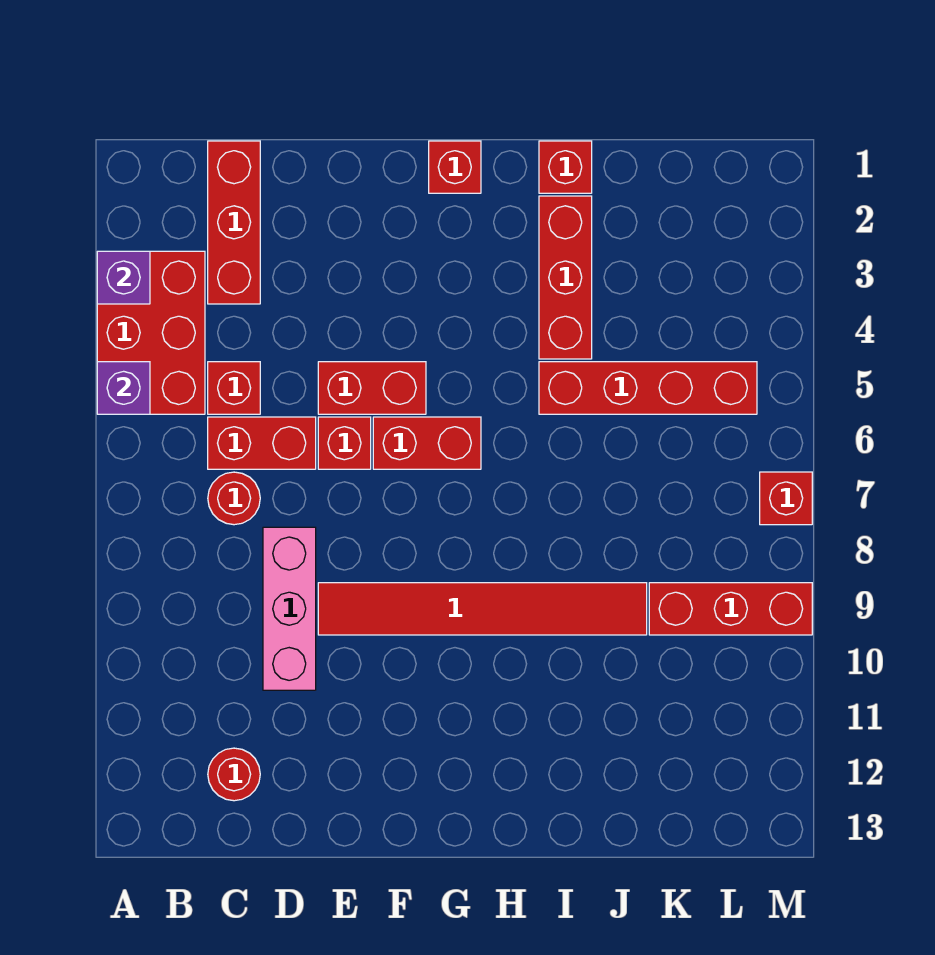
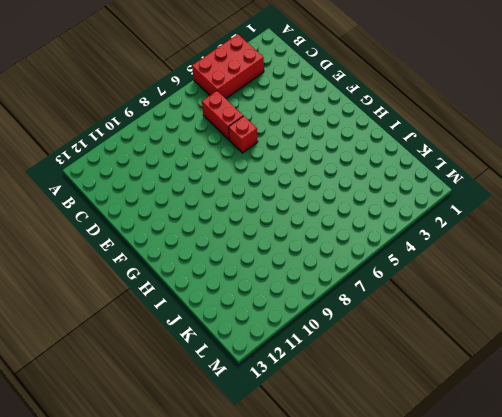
none -> red 1x3 brick [208,141,260,304]
none -> red 1x1 brick [208,362,260,414]
none -> red 1x1 round brick [208,472,260,525]

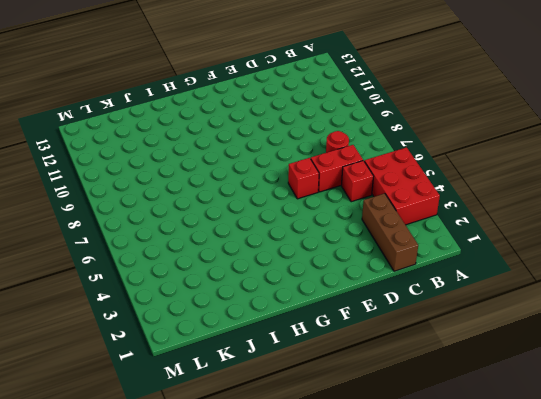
brown 1x3 brick [362,193,418,271] -> red 1x3 brick [208,141,260,304]
none -> red 1x1 round brick [208,748,260,801]
none -> pink 1x3 brick [263,527,316,690]
none -> red 1x2 brick [318,362,426,414]

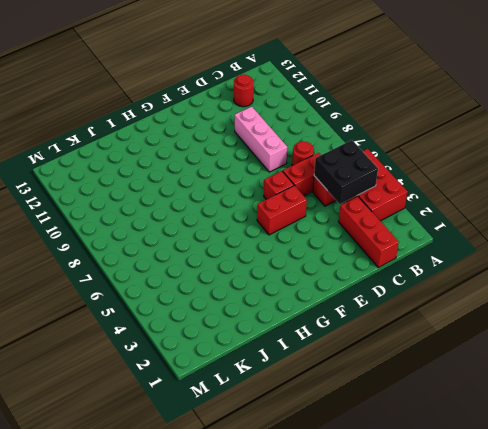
black 2x2 brick [314,140,378,204] -> none
none -> red 1x6 tile [318,583,647,635]
none -> red 1x2 brick [373,417,481,469]
none -> red 1x1 brick [429,141,481,193]

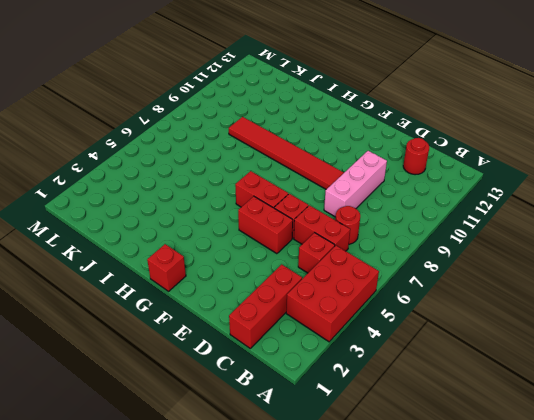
none -> red 1x1 brick [539,141,592,193]
none -> red 1x3 brick [539,196,592,359]
none -> red 1x4 brick [539,362,757,414]

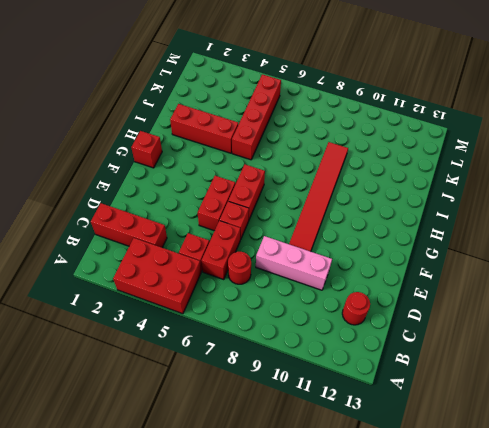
none -> red 1x1 brick [539,141,592,193]
none -> red 1x3 brick [649,583,812,635]
none -> red 1x1 brick [760,472,812,525]

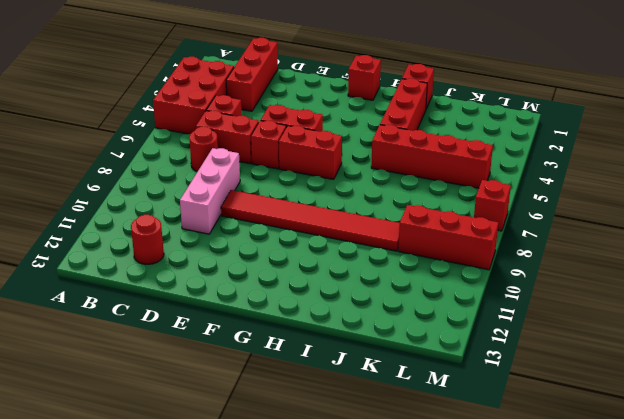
none -> purple 1x1 brick [97,251,150,304]
none -> purple 1x1 brick [97,362,150,414]

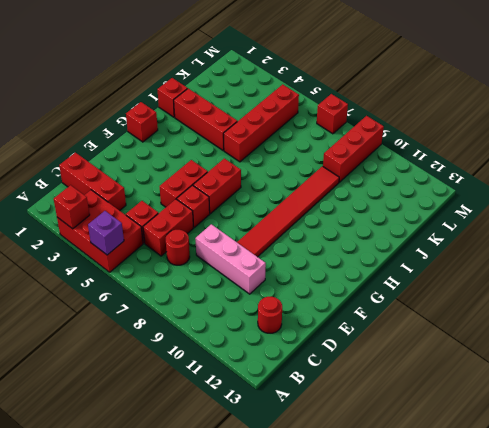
red 1x1 brick [54,185,90,229] -> purple 1x1 brick [97,251,150,304]

